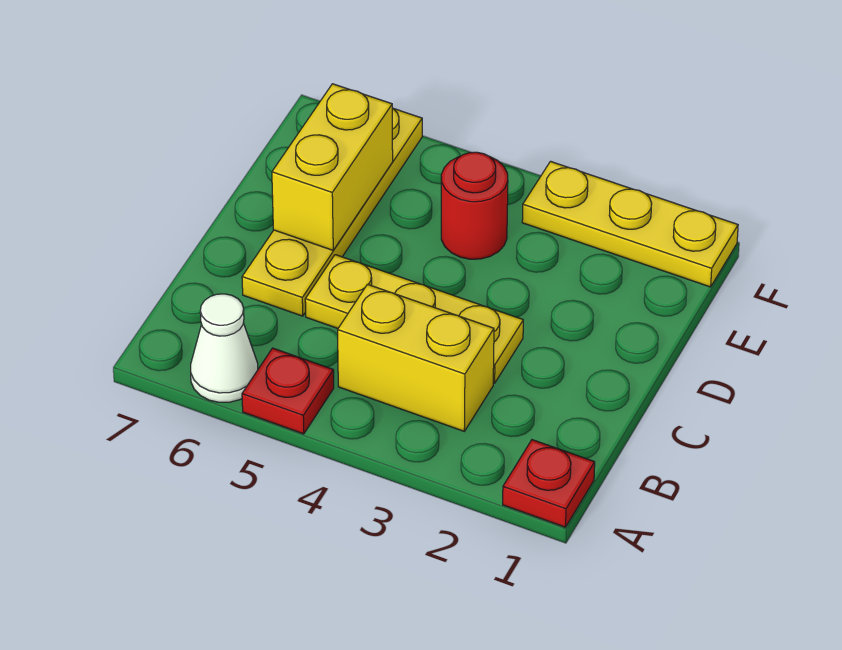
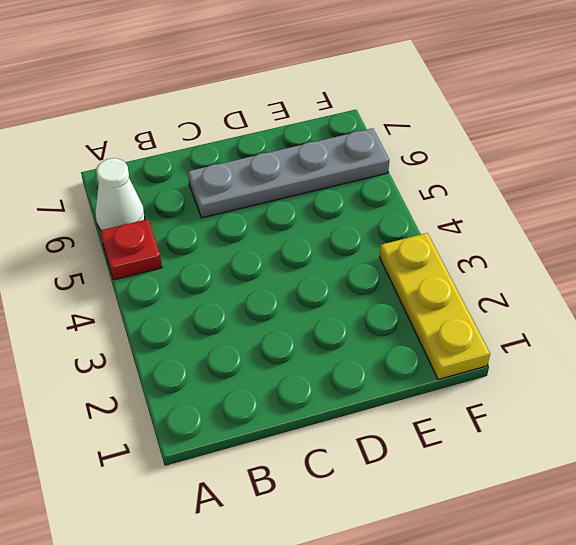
grey 1x4 plate [188,128,389,218] -> yellow 1x4 plate [242,108,422,316]
none -> red 1x1 plate [503,440,595,527]
none -> yellow 1x2 brick [338,284,494,431]

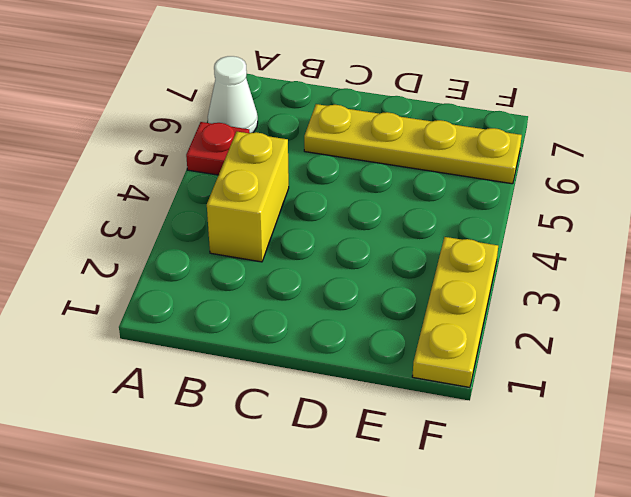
none -> red 1x1 plate [503,440,595,527]
none -> yellow 1x3 plate [305,255,523,383]

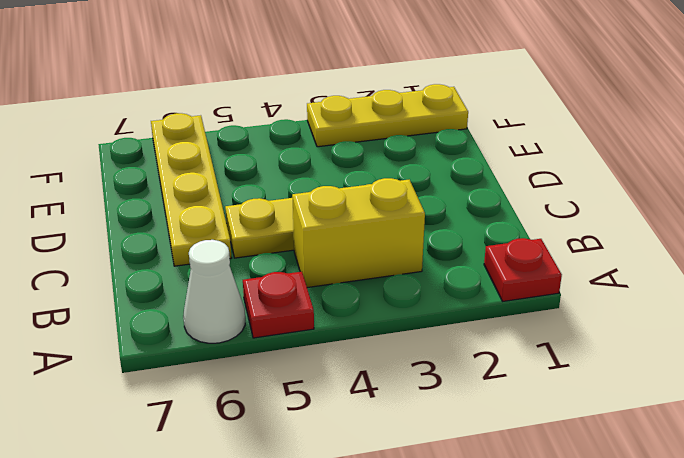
none -> red 1x1 round brick [441,152,508,259]
none -> yellow 1x2 brick [272,84,393,250]

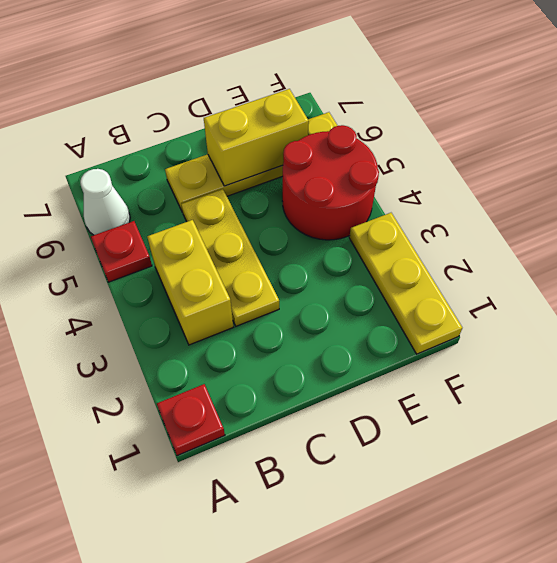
red 2x2 round brick [282,125,379,240] -> red 1x1 round brick [441,152,508,259]

